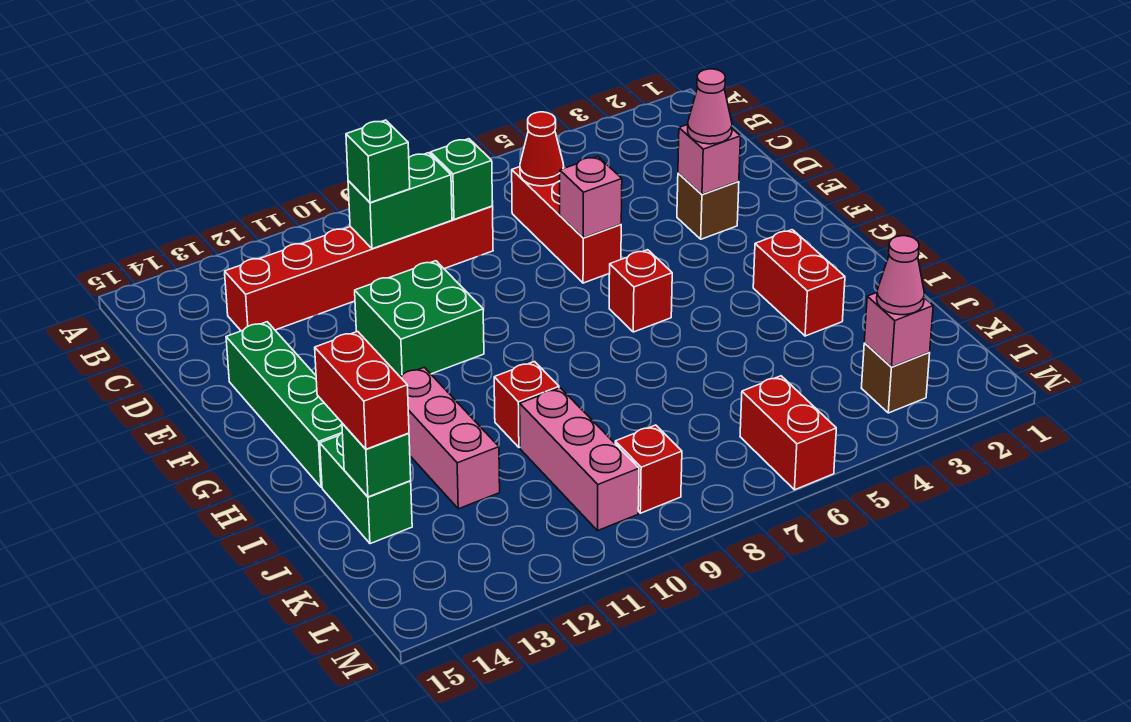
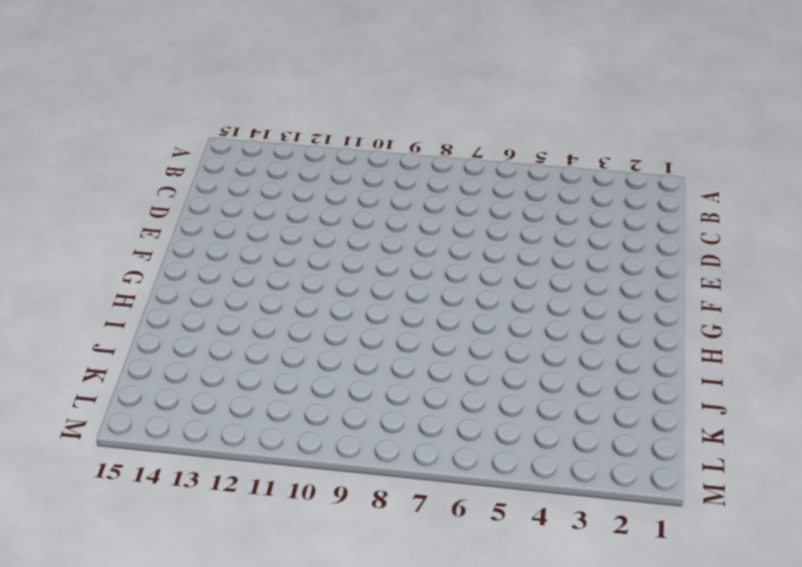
none -> red 1x3 brick [512,167,621,283]
none -> red 1x6 brick [225,206,493,331]
none -> brown 1x1 brick [677,173,739,239]

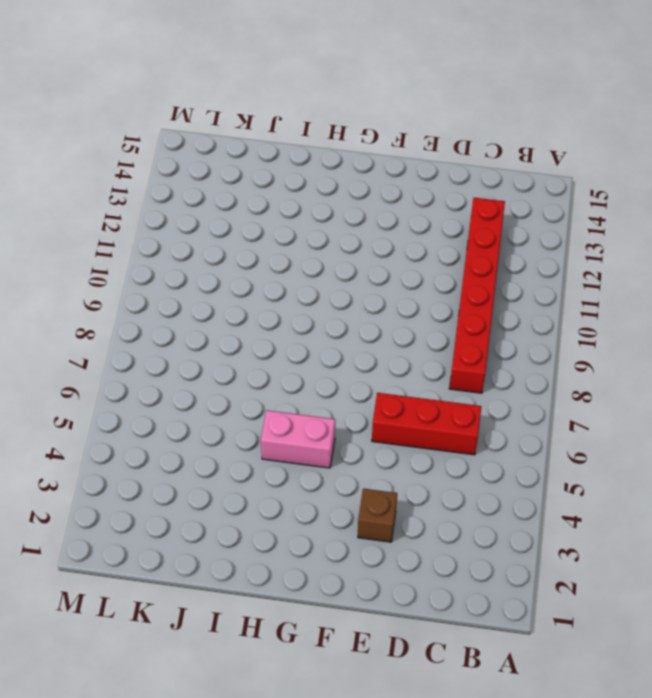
pink 1x2 brick [261,410,335,468] -> none
none -> green 2x2 brick [355,261,484,376]
none -> green 1x4 brick [226,322,342,487]
none -> red 1x1 brick [609,250,672,332]

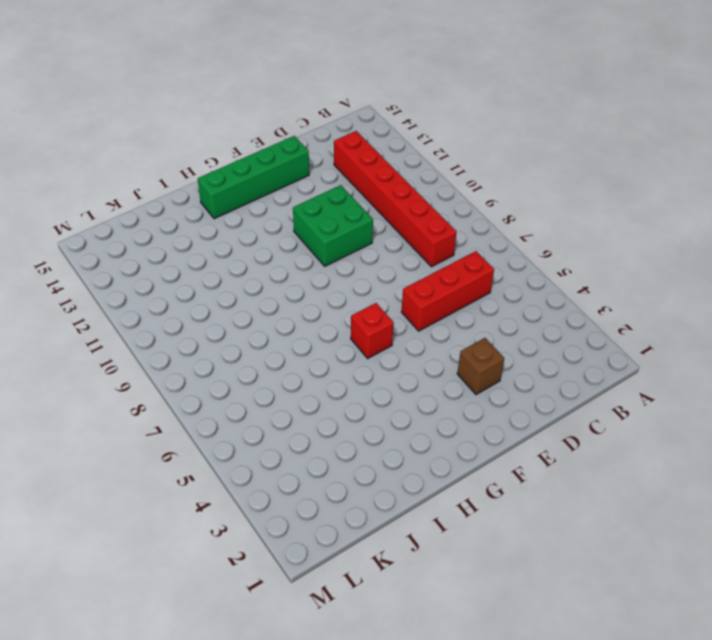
none -> red 1x2 brick [753,230,845,336]
none -> pink 1x3 brick [400,367,500,509]
none -> red 1x1 brick [494,362,559,448]

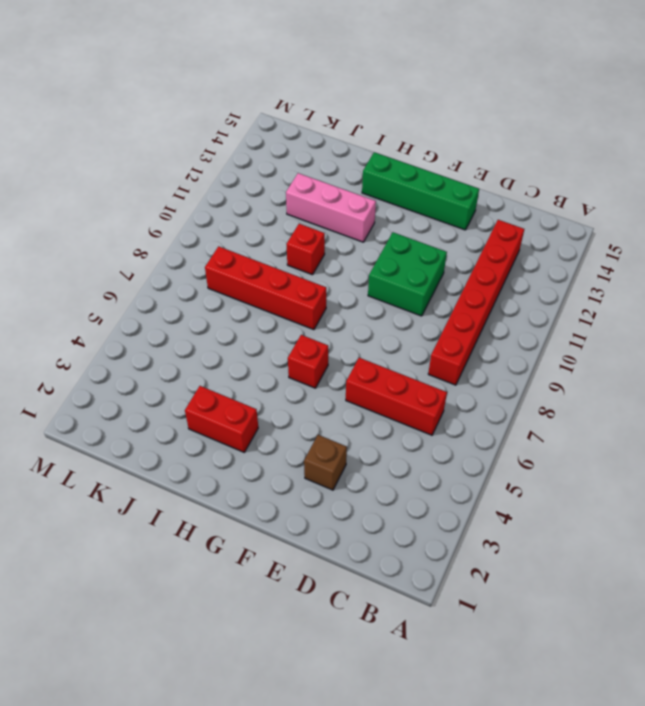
red 1x4 brick [205,246,326,330] -> none
none -> green 1x2 brick [320,433,412,544]
none -> pink 1x3 brick [520,388,639,531]
none -> brown 1x1 brick [861,343,930,413]

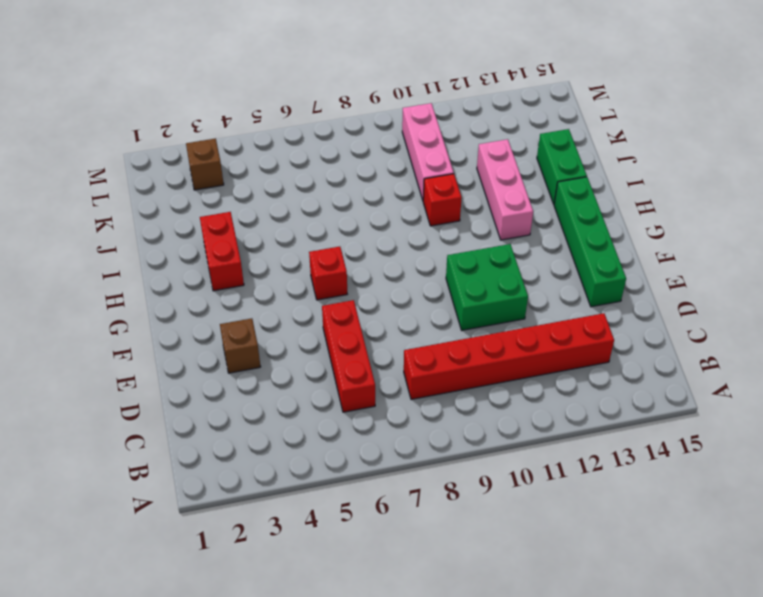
none -> red 1x2 brick [740,376,836,490]
none -> red 1x1 brick [615,425,682,513]
none -> red 1x1 cone [520,112,564,186]

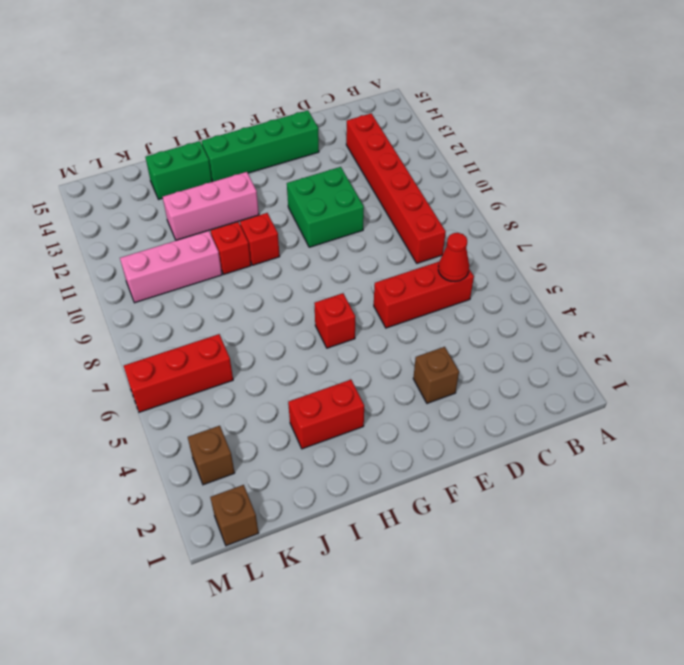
red 1x1 brick [240,213,280,265] -> red 1x1 brick moved to [615,425,682,513]
red 1x3 brick [124,334,233,412] -> red 1x2 brick [740,376,836,490]
brown 1x1 brick [210,485,259,546] -> none
none -> green 1x1 brick [431,139,492,219]
none -> green 1x2 brick [348,153,452,249]
none -> pink 1x1 brick [678,125,740,194]

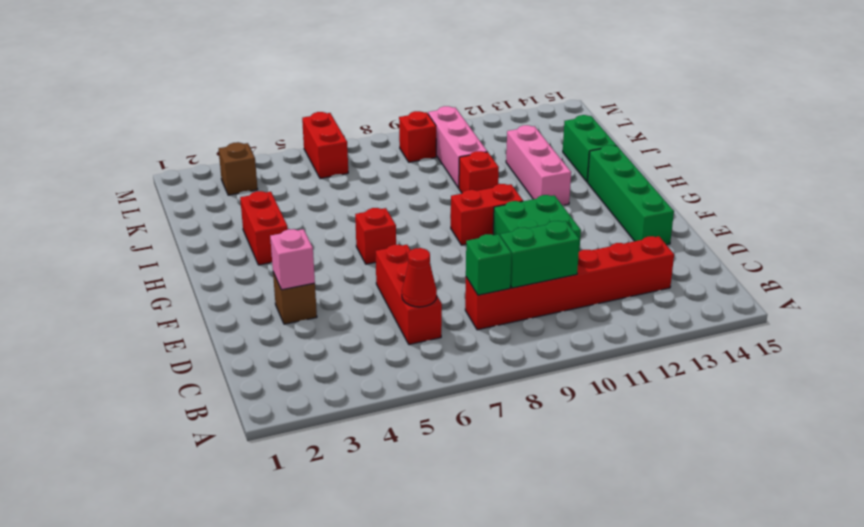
red 1x2 brick [451,184,523,245] -> red 1x2 brick turned to [315,331,409,449]
none -> pink 1x1 brick [560,157,622,238]
none -> green 1x1 brick [342,423,411,497]
none -> pink 1x1 brick [864,293,933,367]

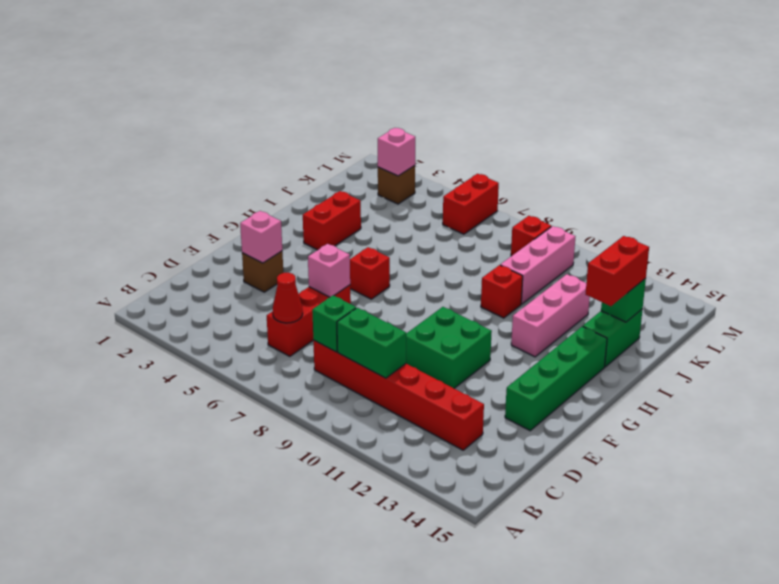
none -> green 1x1 brick [346,120,410,203]
none -> pink 1x1 cone [688,69,732,144]
none -> pink 1x1 cone [877,236,925,315]

